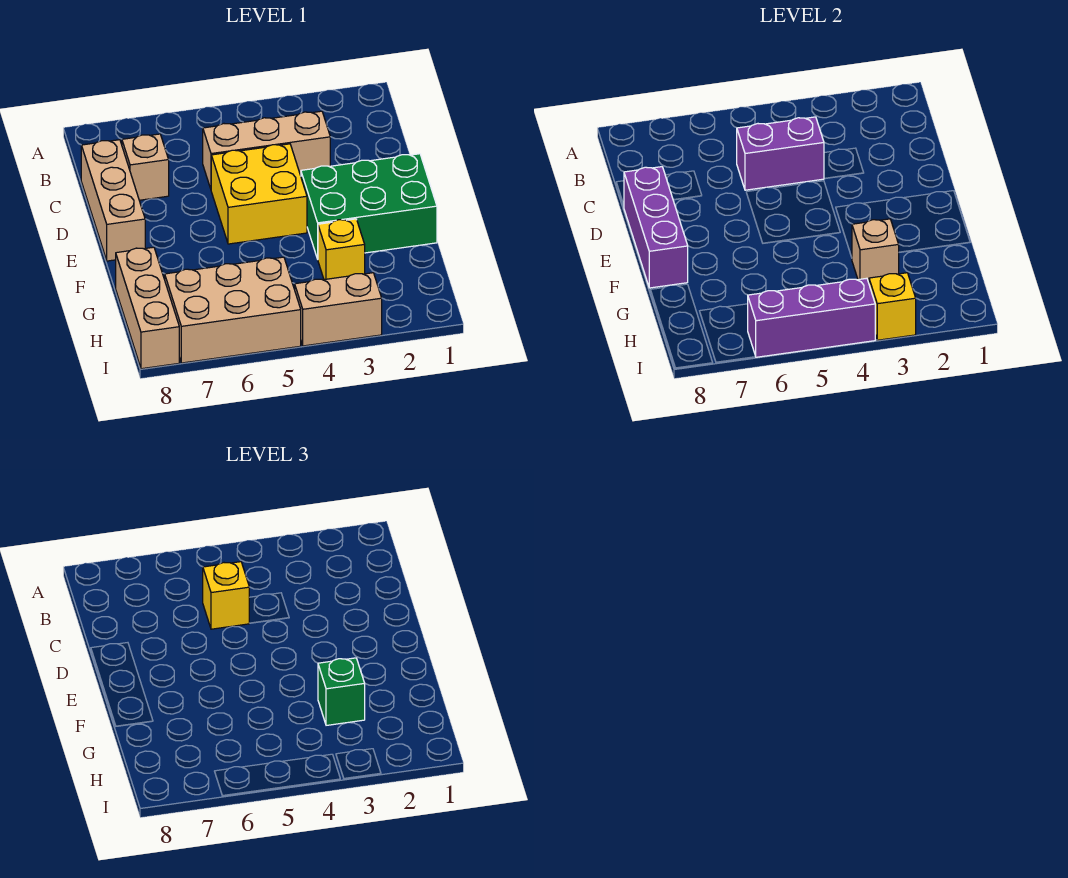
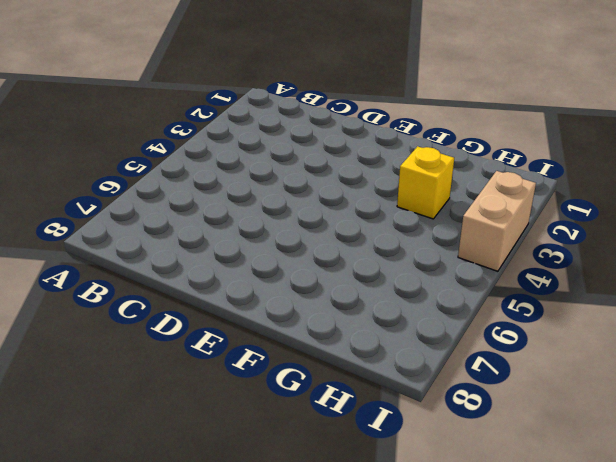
none -> tan 1x3 brick [203,111,330,189]
none -> tan 1x1 brick [122,134,169,200]
none -> tan 1x3 brick [81,140,145,261]

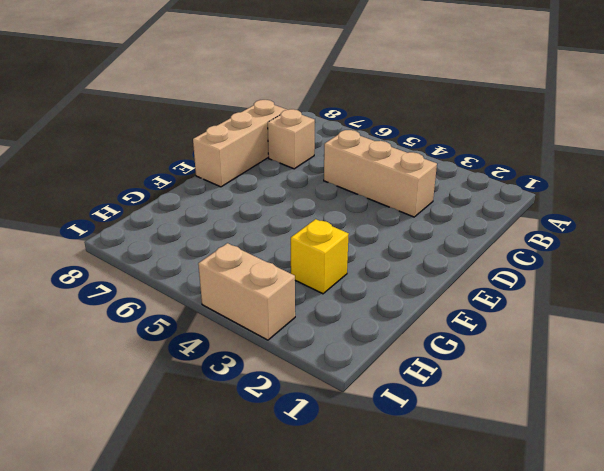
none -> yellow 2x2 brick [211,144,307,244]
none -> green 2x3 brick [301,154,437,259]
none -> tan 1x3 brick [116,247,179,369]

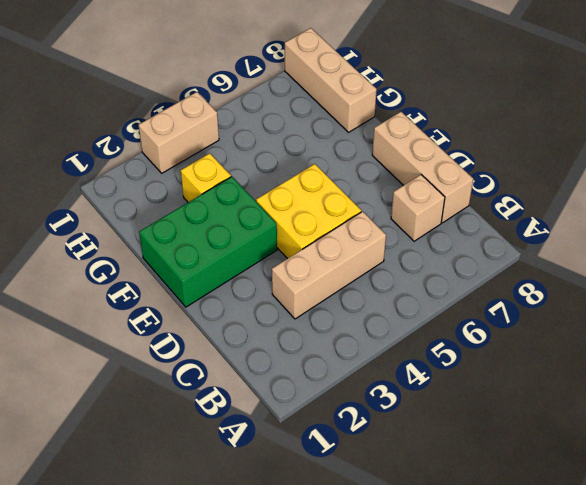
none -> tan 2x3 brick [165,257,301,363]
none -> purple 1x2 brick [737,117,824,190]
none -> purple 1x3 brick [624,167,688,288]

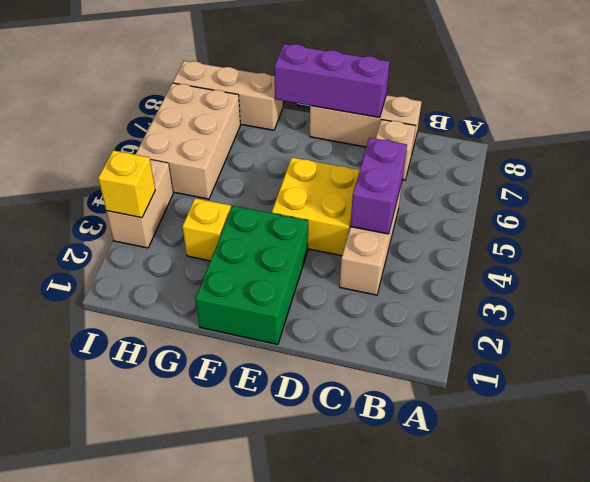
none -> tan 1x1 brick [852,219,899,283]
none -> purple 1x3 brick [748,278,875,357]
none -> yellow 1x1 brick [203,562,249,629]

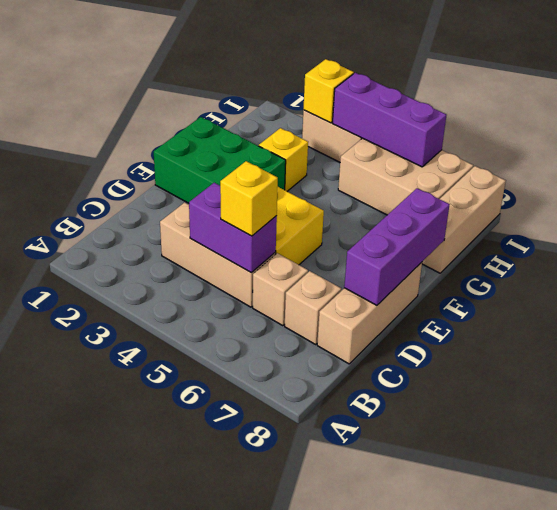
tan 1x1 brick [253,253,308,326] -> tan 1x1 brick moved to [852,219,899,283]
none -> green 1x1 brick [318,658,365,725]

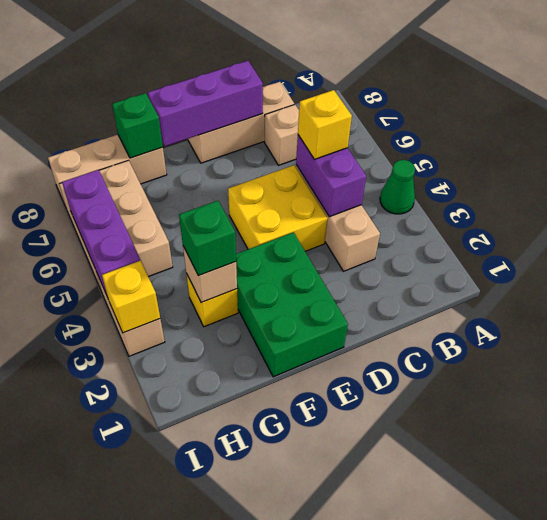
green 1x1 cone [380,160,415,214] -> none
green 1x1 brick [112,93,163,158] -> none

